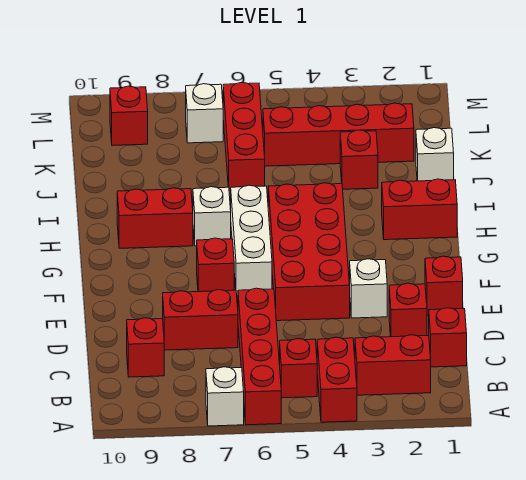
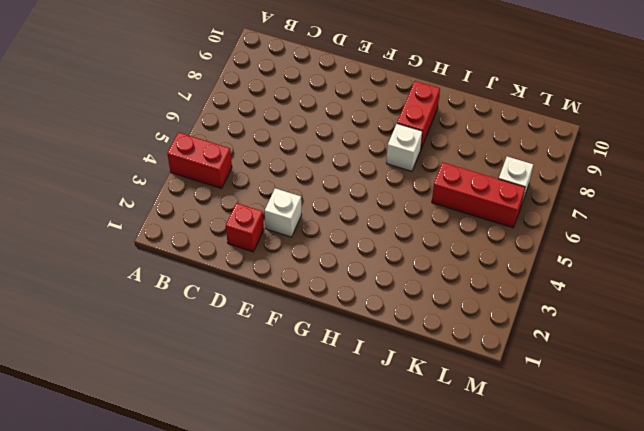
none -> red 1x4 brick [238,288,281,425]
none -> white 1x1 brick [206,367,244,426]
none -> red 1x2 brick [355,335,431,395]

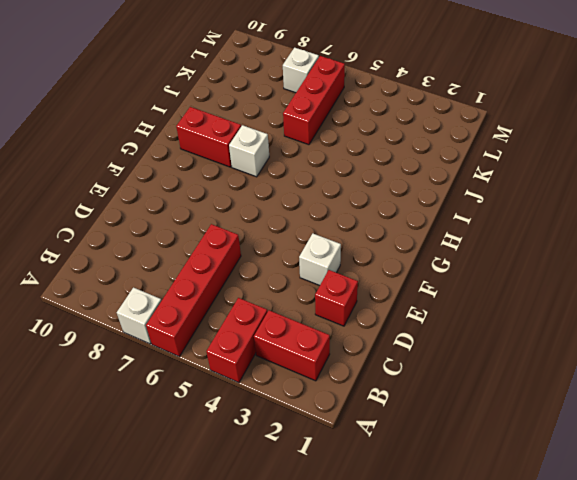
none -> red 1x1 brick [280,339,317,398]
none -> red 1x1 brick [429,308,467,367]
none -> red 1x1 brick [127,318,164,377]

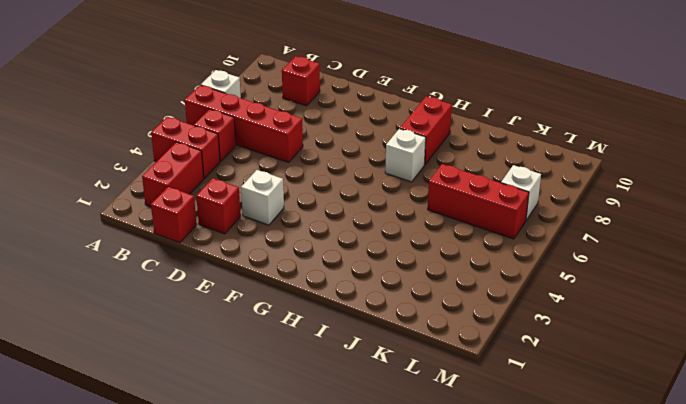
none -> red 1x2 brick [163,290,238,350]
none -> red 1x1 brick [425,256,463,316]
none -> red 2x4 brick [268,183,350,321]

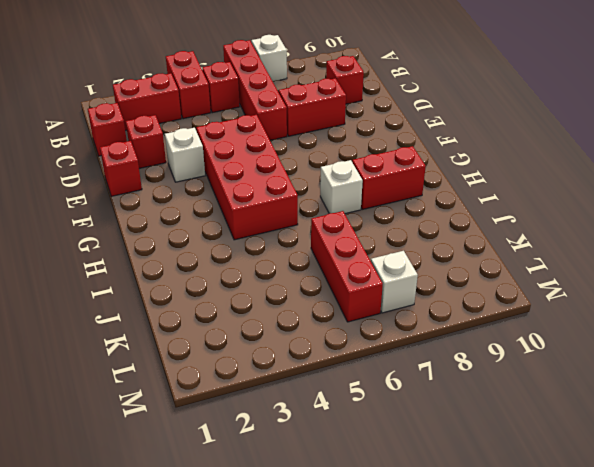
none -> white 1x3 brick [231,185,272,296]
none -> red 1x1 brick [197,238,234,292]
none -> red 1x2 brick [382,179,457,240]

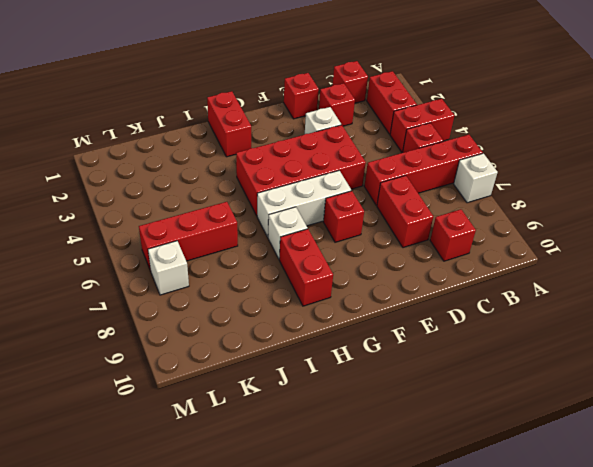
none -> white 1x1 brick [416,128,454,181]
none -> red 1x1 brick [340,130,378,189]
none -> red 1x4 brick [263,103,414,166]

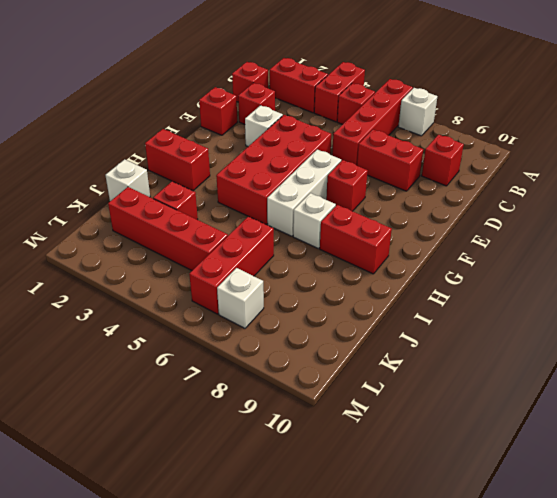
none -> red 1x1 brick [110,86,148,146]

